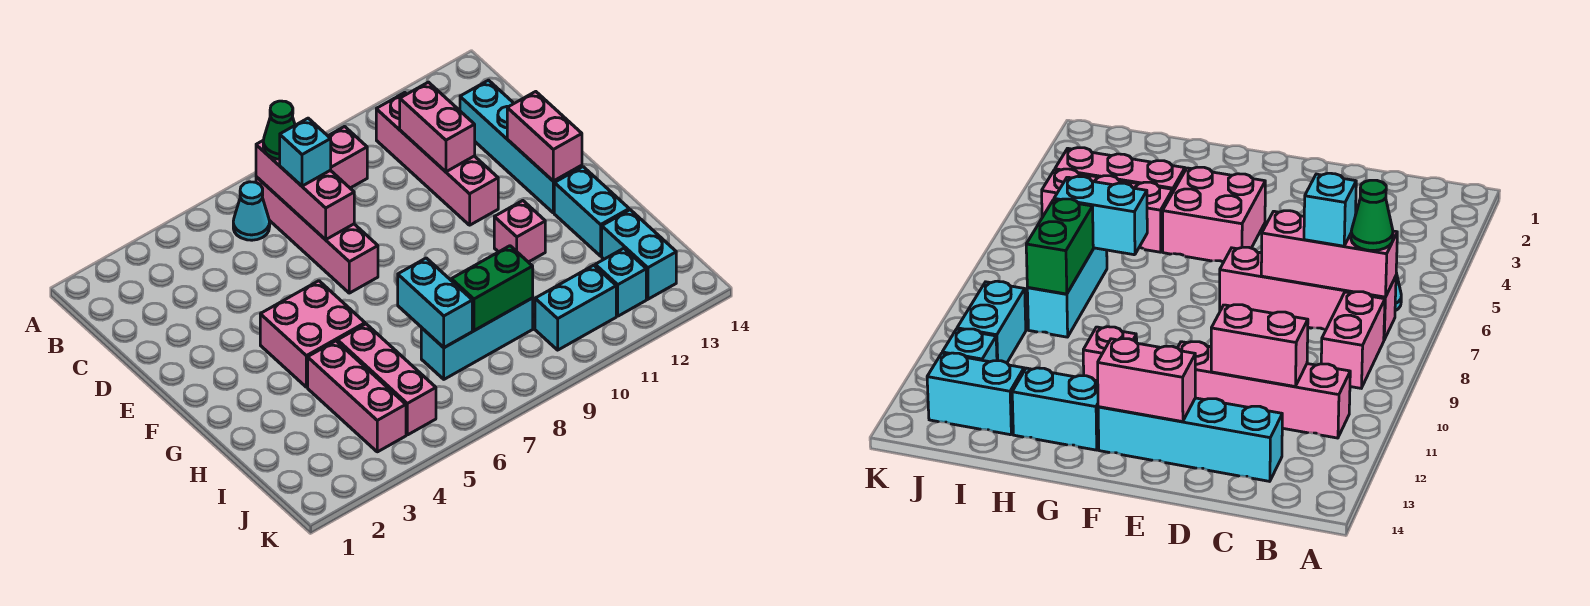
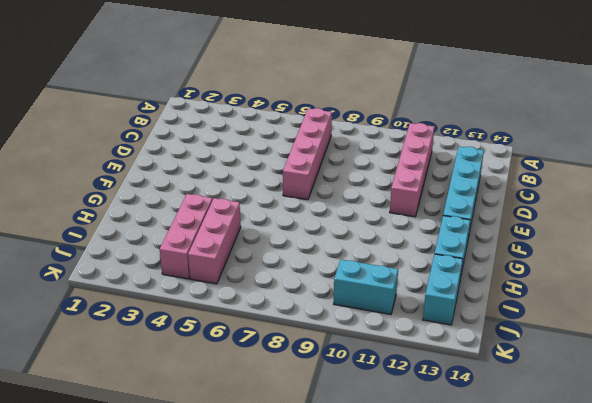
none -> cyan 1x1 cone [233,182,270,240]
none -> pink 1x2 brick [328,127,367,188]
none -> pink 2x2 brick [260,281,365,387]

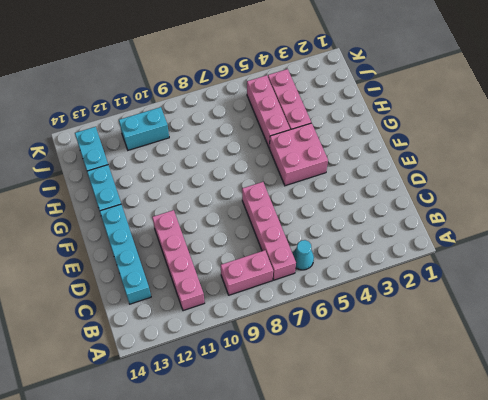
none -> pink 1x1 brick [494,201,545,262]
none -> cyan 1x3 brick [421,298,533,379]
none -> cyan 1x1 brick [595,248,646,316]

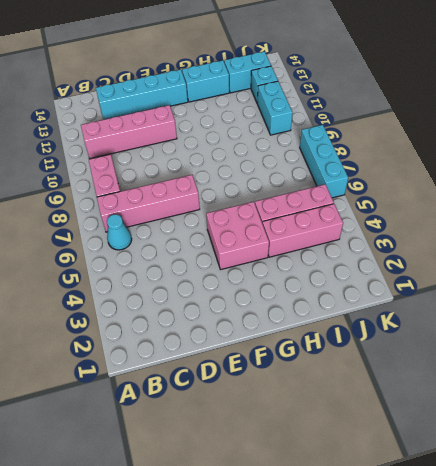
cyan 1x3 brick [300,125,348,198] -> cyan 1x3 brick moved to [421,298,533,379]
none -> pink 1x1 brick [494,201,545,262]
none -> pink 1x3 brick [256,141,354,240]
none -> pink 1x2 brick [400,82,475,172]

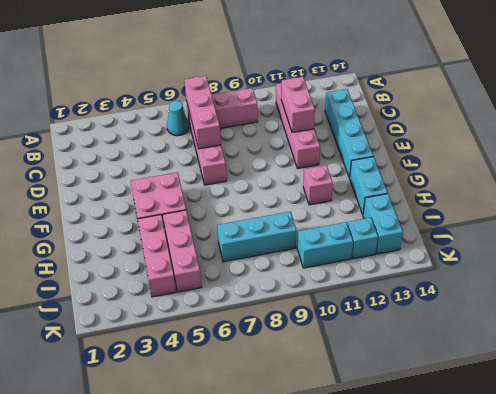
none -> pink 1x2 brick [507,92,582,181]
none -> cyan 1x2 brick [398,258,472,348]
none -> green 1x2 brick [451,246,533,331]

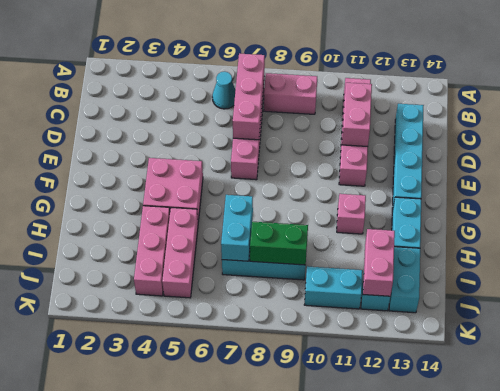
pink 1x2 brick [363,229,395,296] -> pink 1x2 brick moved to [507,92,582,181]
none -> green 1x1 cone [263,101,295,159]
none -> cyan 1x1 brick [280,118,331,186]

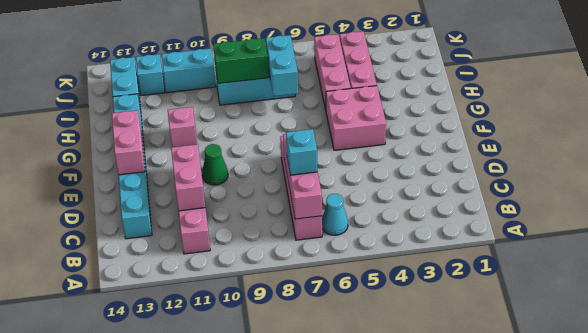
green 1x1 cone [202,144,228,185] -> green 1x1 cone moved to [263,101,295,159]
none -> pink 1x2 brick [328,127,367,188]

